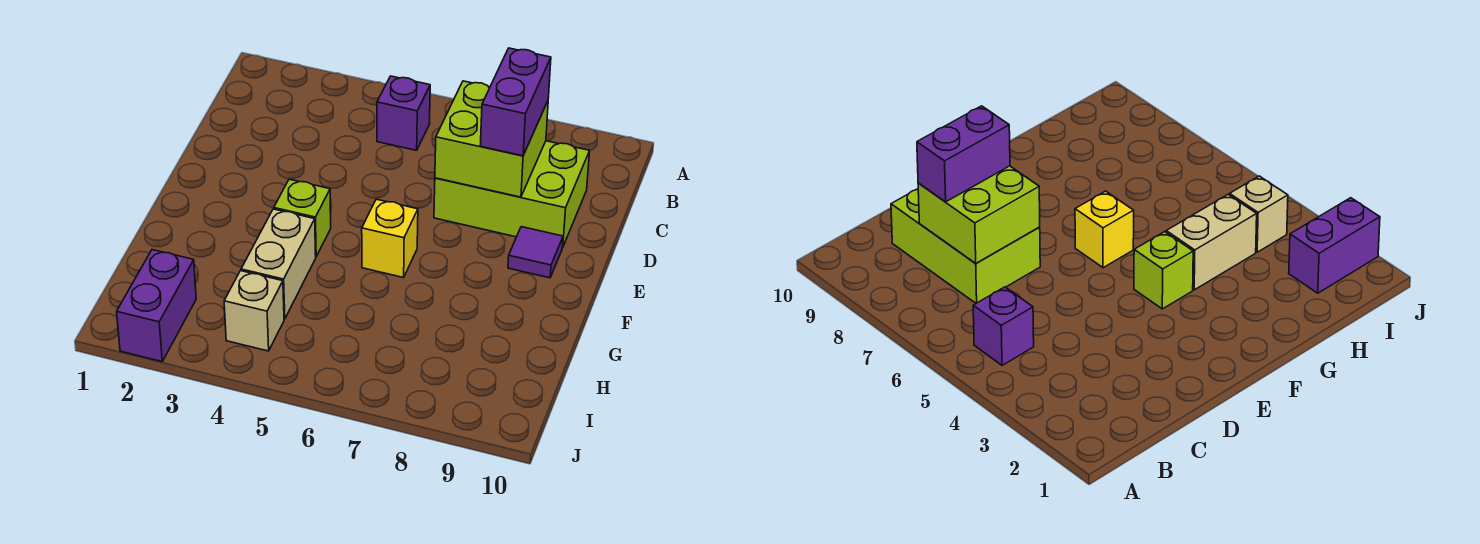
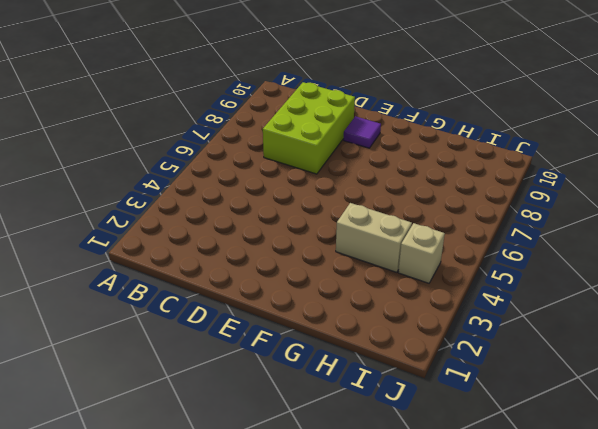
none -> purple 1x1 brick [377,76,430,150]
none -> lime 1x1 brick [274,179,331,256]

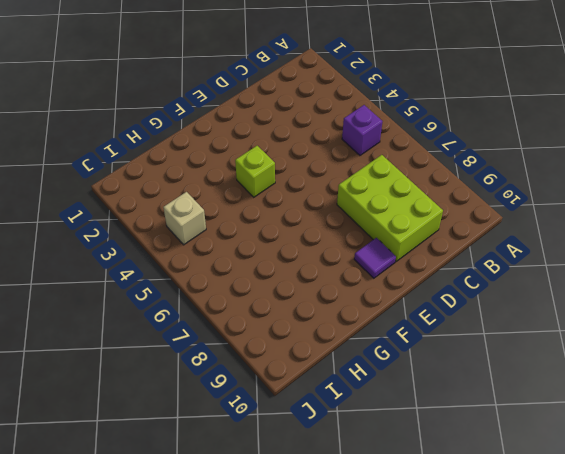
none -> yellow 1x1 brick [362,199,418,278]
none -> tan 1x2 brick [241,209,316,319]

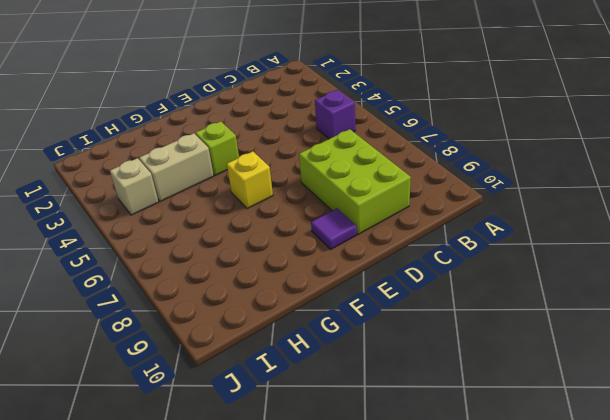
none -> purple 1x2 brick [117,250,196,362]
none -> lime 2x2 brick [435,81,548,197]

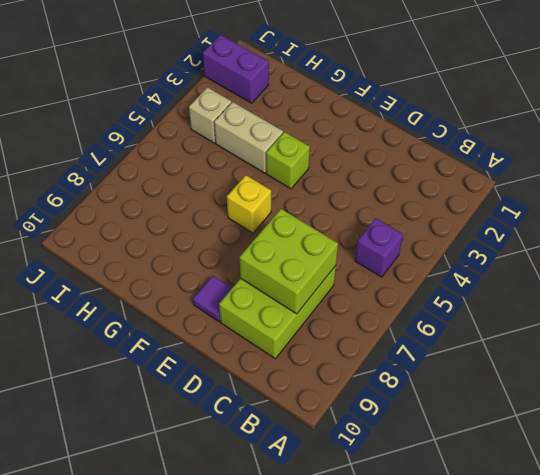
none -> purple 1x2 brick [480,48,551,156]

